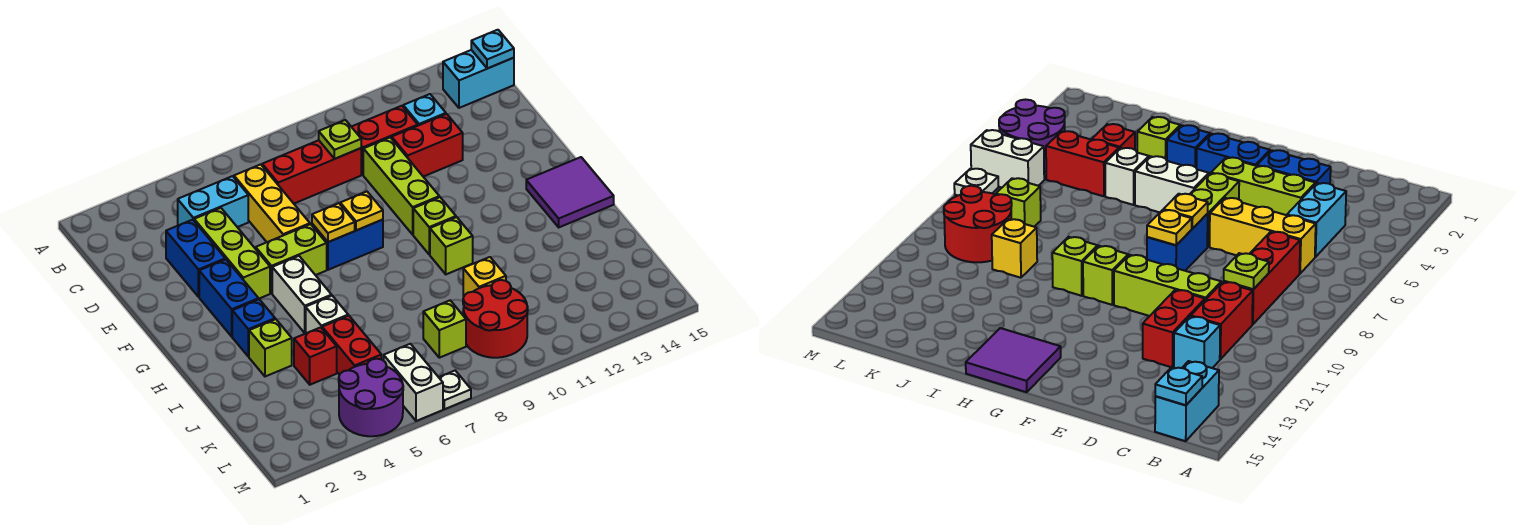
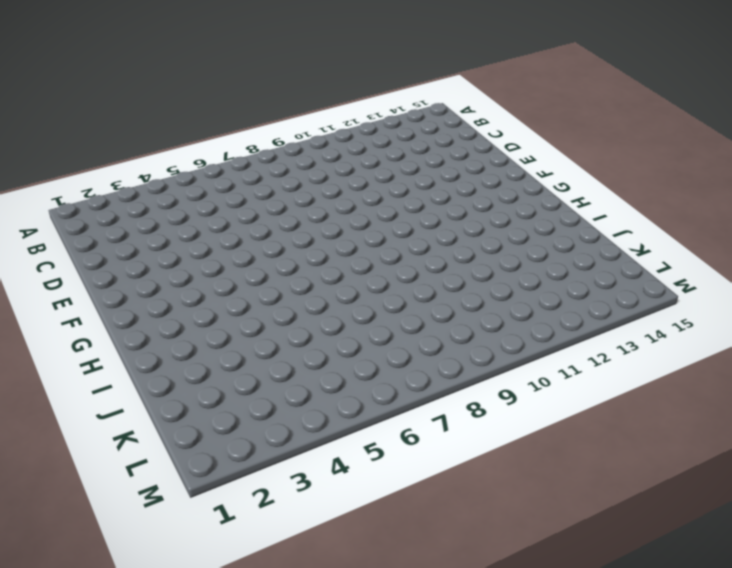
none -> cyan 1x2 brick [443,50,514,108]
none -> cyan 1x2 brick [178,176,248,227]
none -> yellow 1x3 brick [234,164,310,242]
none -> red 1x3 brick [262,140,361,203]

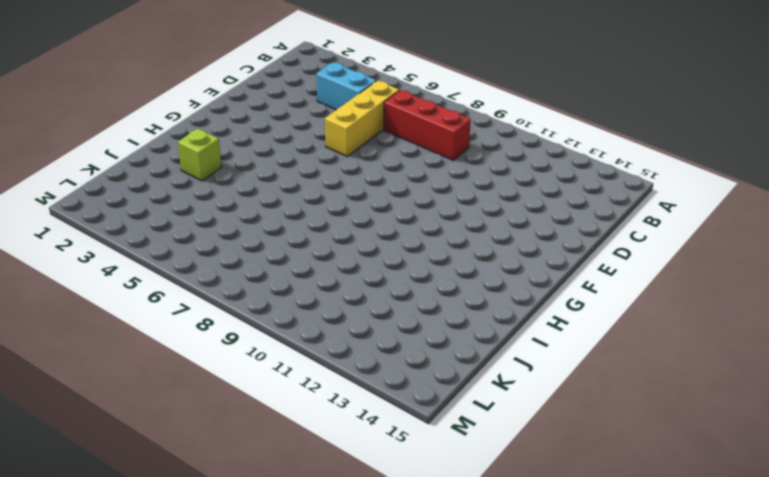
none -> cyan 1x2 brick [443,50,514,108]
none -> red 1x2 brick [352,106,418,175]
none -> cyan 1x1 brick [403,94,446,126]
none -> blue 1x2 brick [166,220,225,297]

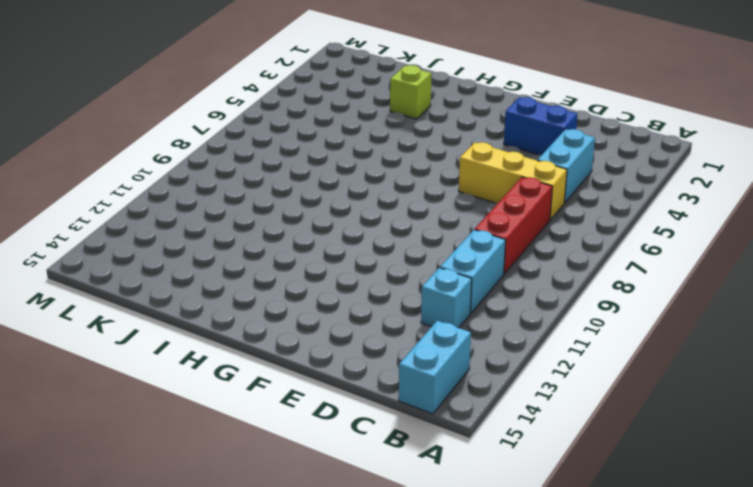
cyan 1x2 brick [440,230,506,313] -> red 1x2 brick [352,106,418,175]
none -> lime 1x3 brick [194,208,270,299]
none -> lime 1x3 brick [363,138,439,234]
none -> red 1x2 brick [392,114,463,177]
none -> blue 1x2 brick [199,259,259,337]

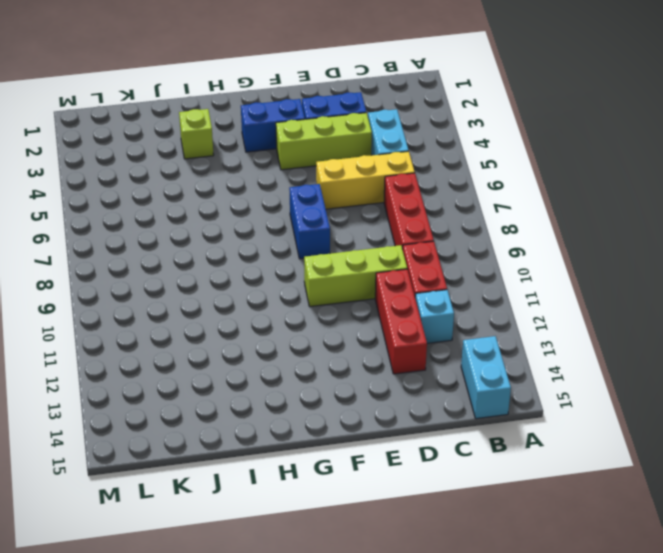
red 1x3 brick [375,269,427,374] -> red 1x2 brick [392,114,463,177]
none -> lime 1x2 brick [256,224,327,293]
none -> white 1x2 brick [272,256,332,333]
none -> lime 1x1 brick [413,197,456,254]
none -> purple 2x2 tile [526,157,614,227]

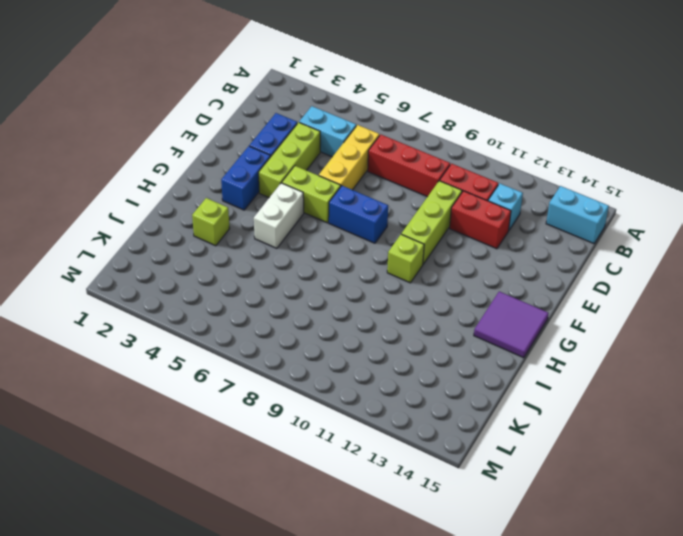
none -> blue 1x1 brick [232,299,275,357]
none -> lime 1x1 brick [430,217,473,274]
none -> white 1x1 brick [306,296,348,333]
none -> red 1x1 brick [294,327,337,385]

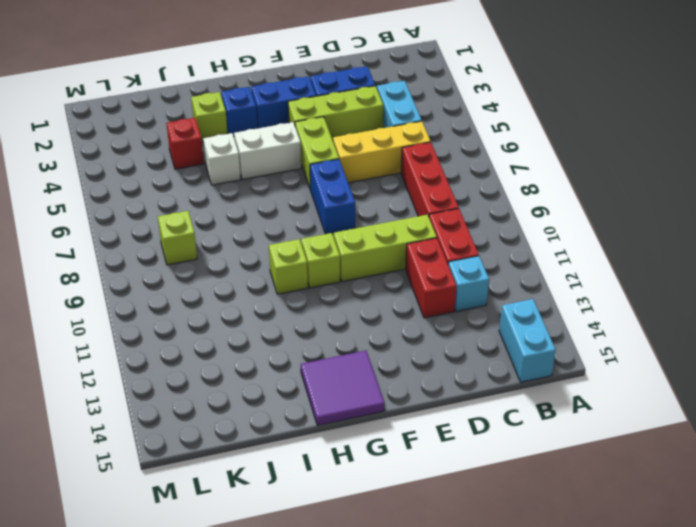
none -> red 1x2 brick [322,316,381,375]
none -> yellow 1x1 brick [463,257,506,296]
none -> red 2x2 round brick [463,280,528,358]
none -> purple 2x2 round brick [339,359,403,436]

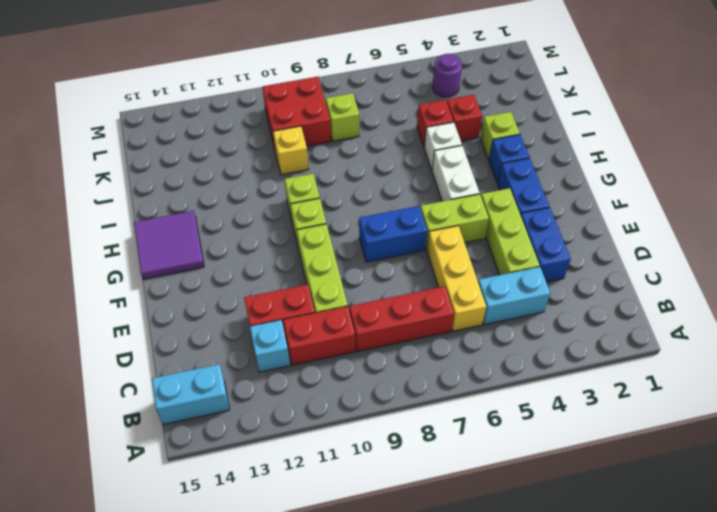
red 1x1 brick [417,100,454,148] -> red 1x2 brick [322,316,381,375]
red 2x2 brick [263,77,331,148] -> red 2x2 round brick [463,280,528,358]
purple 1x1 round brick [433,54,462,97] -> purple 2x2 round brick [339,359,403,436]
none -> white 1x2 brick [384,344,443,421]
none -> white 1x1 plate [439,371,471,409]
none -> cyan 1x1 plate [471,30,514,69]
none -> lime 1x1 plate [319,120,361,159]

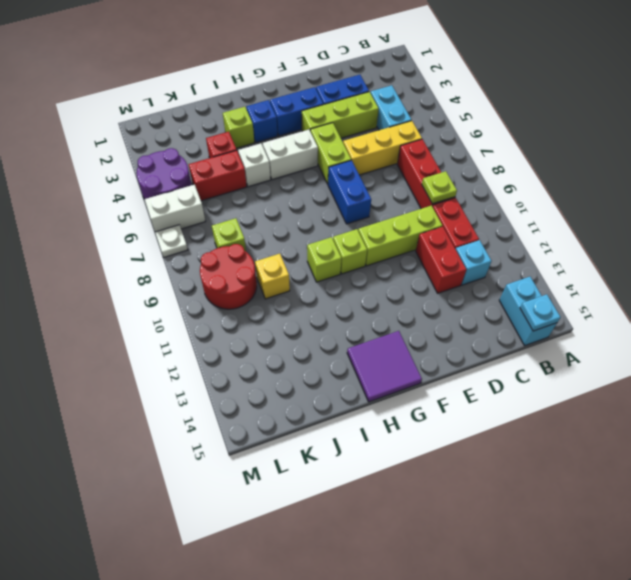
none -> yellow 1x1 plate [312,203,355,242]
none -> yellow 1x1 plate [340,191,383,230]

